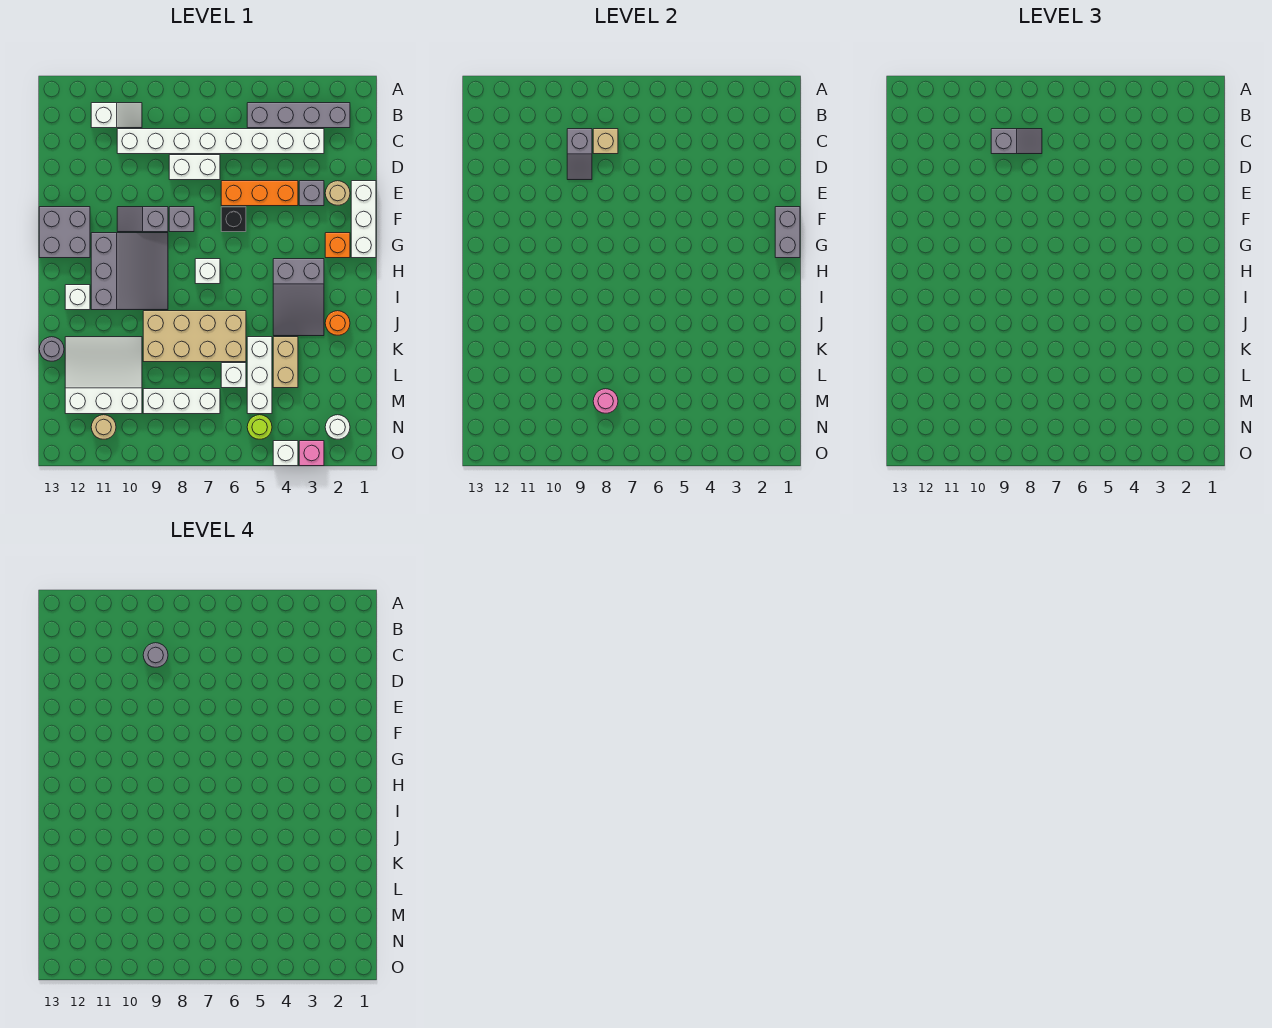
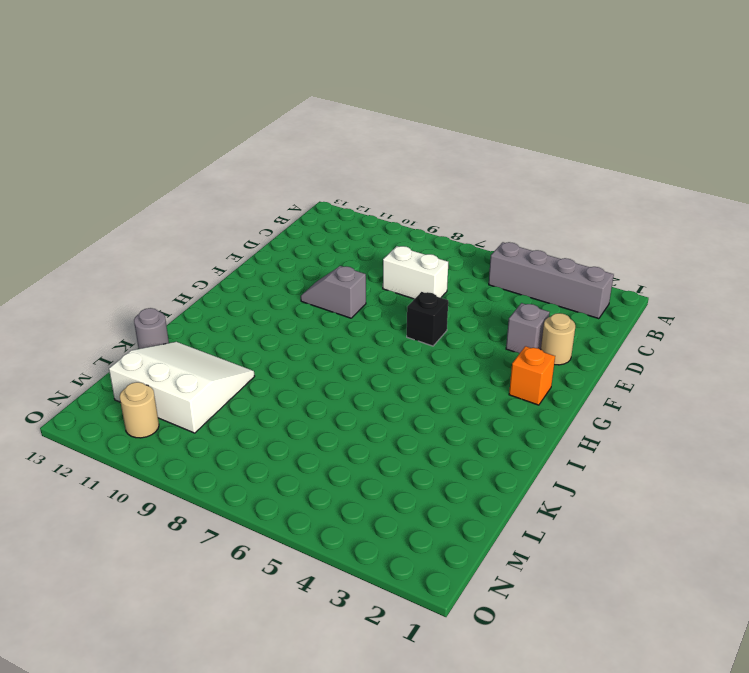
none -> white 1x2 slope [91,103,142,128]
none -> white 1x8 brick [117,129,324,154]
none -> white 1x3 brick [351,181,376,258]
none -> orange 1x3 brick [221,181,298,206]

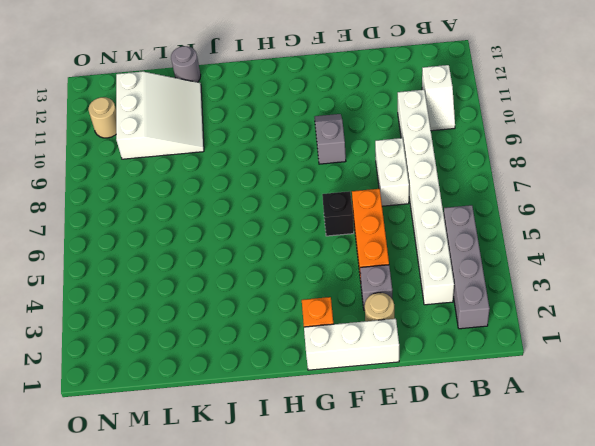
none -> grey 1x1 brick [169,207,194,232]
none -> grey 2x2 brick [39,207,90,258]
none -> grey 3x3 slope [91,233,168,310]
none -> grey 2x3 slope [273,259,324,336]

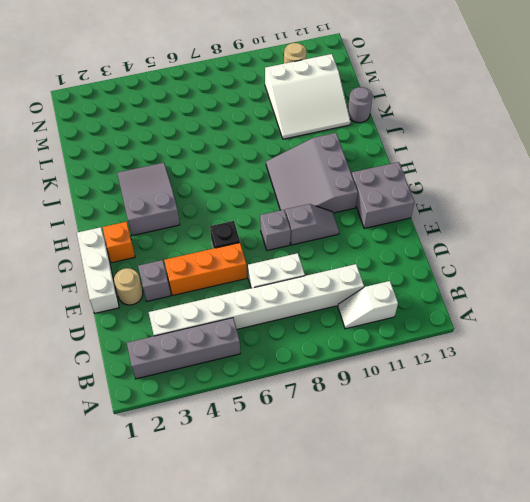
none -> white 1x1 brick [195,259,220,284]
none -> white 1x1 brick [65,285,90,310]
none -> orange 1x1 round brick [325,311,350,335]
none -> tan 2x4 brick [143,311,246,362]

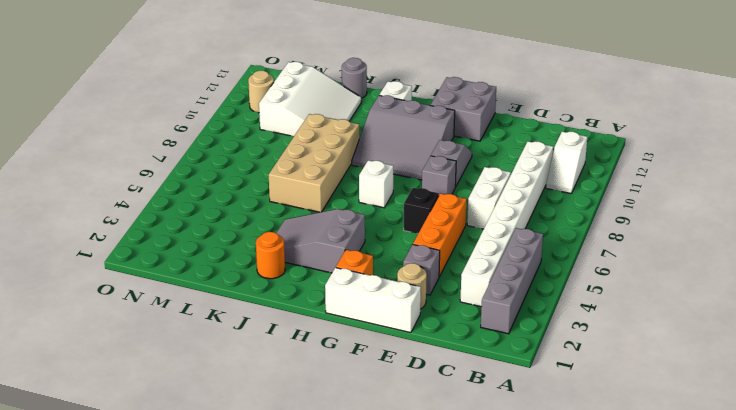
none -> tan 1x2 brick [273,337,298,388]
none -> white 1x3 brick [247,337,272,414]
none -> white 1x1 brick [221,363,246,388]
none -> white 1x3 brick [143,389,220,414]

